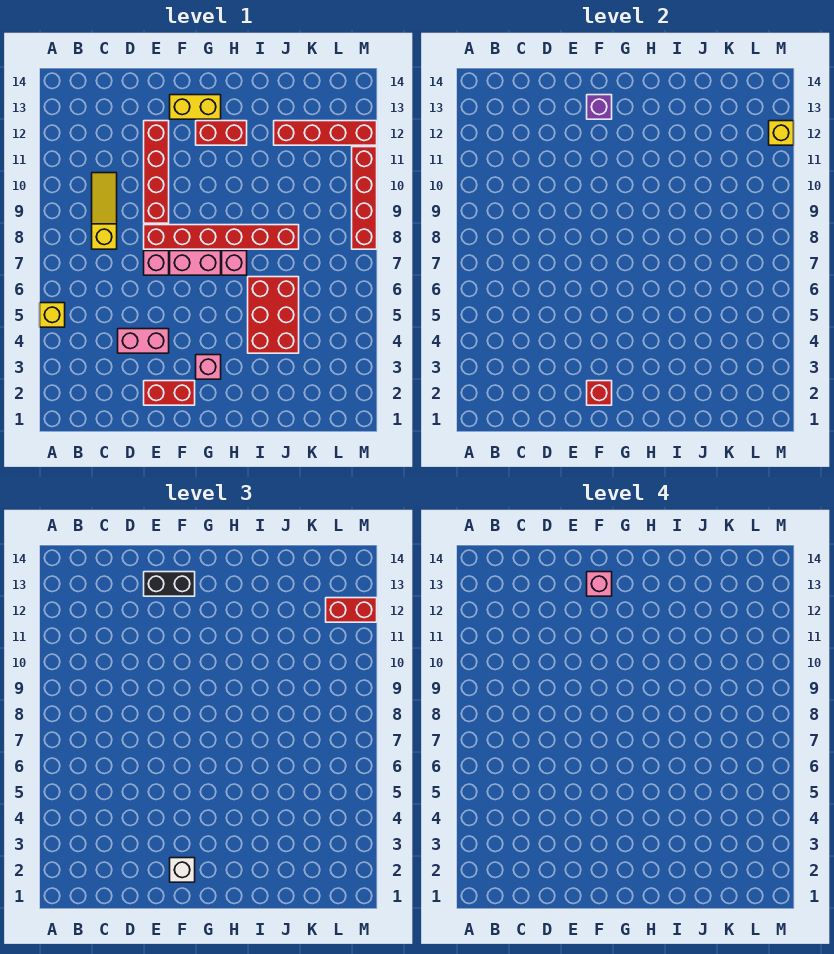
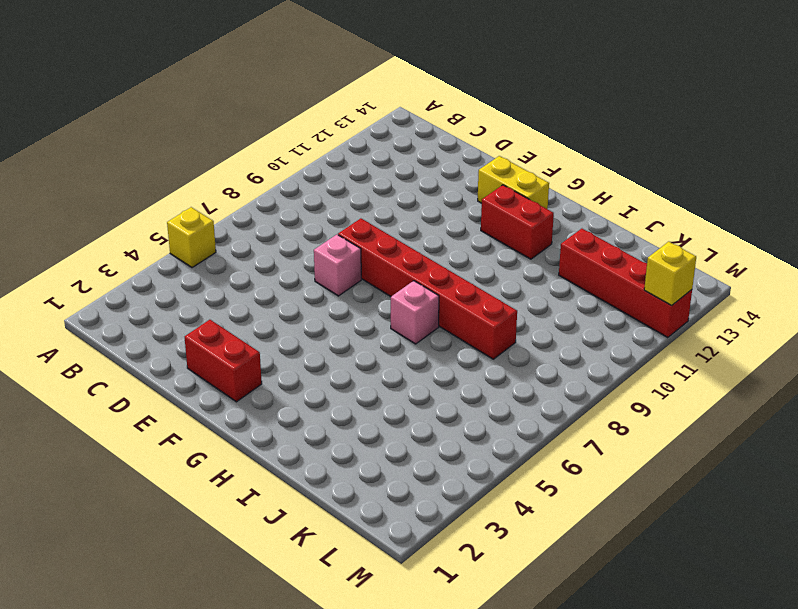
none -> yellow 1x3 slope [92,173,117,249]
none -> pink 1x2 brick [118,329,169,353]
none -> red 1x4 brick [144,121,169,223]

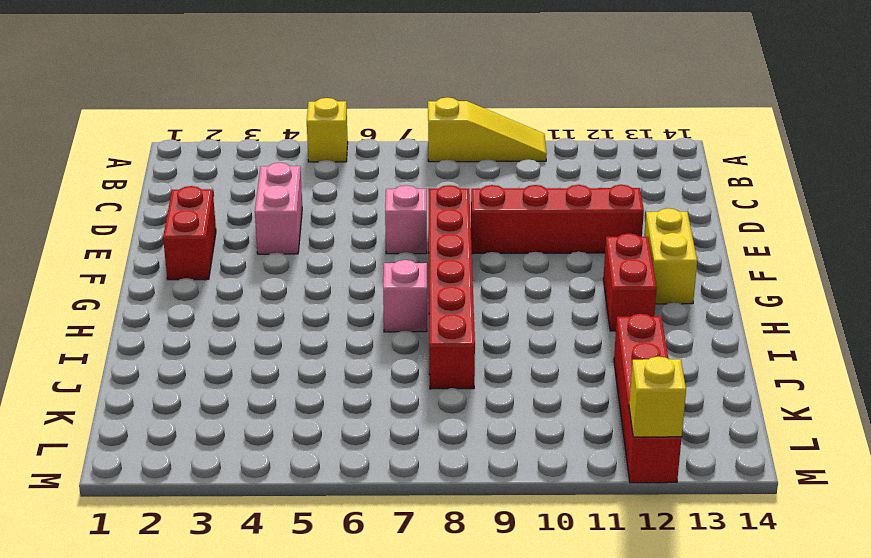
yellow 1x3 slope [428,97,547,162] -> yellow 1x3 slope moved to [92,173,117,249]
none -> pink 1x2 brick [170,251,221,275]
none -> pink 1x1 brick [196,355,221,379]
none -> red 2x3 brick [248,277,299,353]

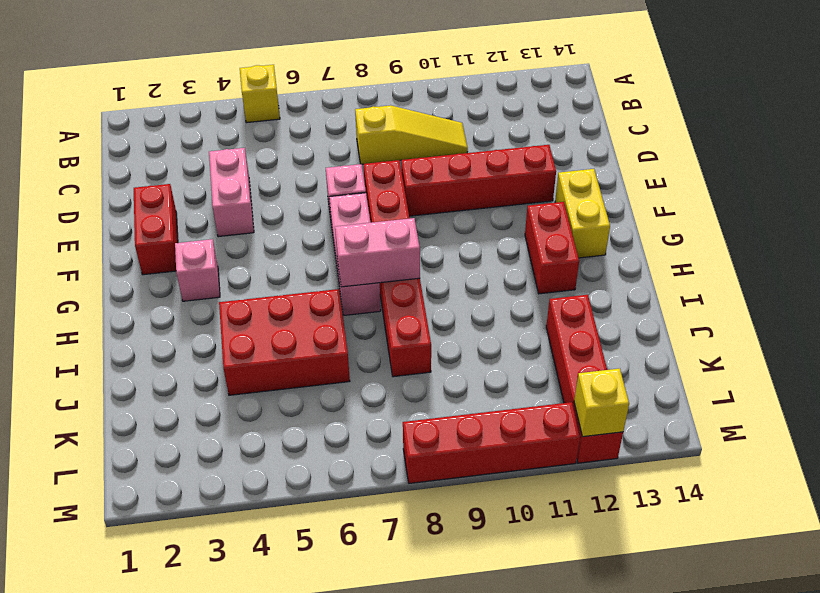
pink 1x2 brick [335,218,420,287] -> none
none -> red 1x1 brick [587,381,612,405]
none -> purple 1x1 brick [587,95,612,119]
none -> black 1x2 brick [144,572,195,596]

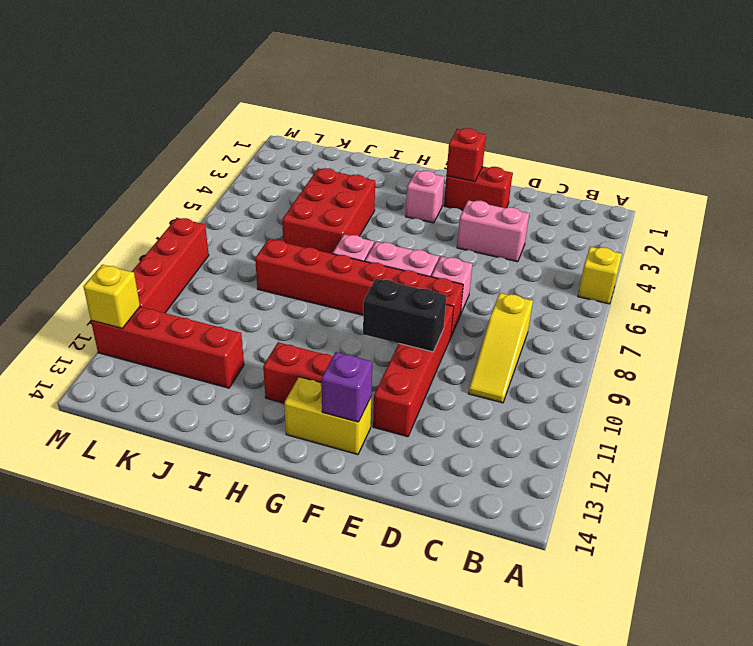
black 1x2 brick [363,279,447,352] -> black 1x2 brick moved to [144,572,195,596]
none -> white 1x1 brick [170,858,195,882]
none -> red 1x2 brick [326,598,377,622]
none -> pink 1x1 brick [587,572,612,596]

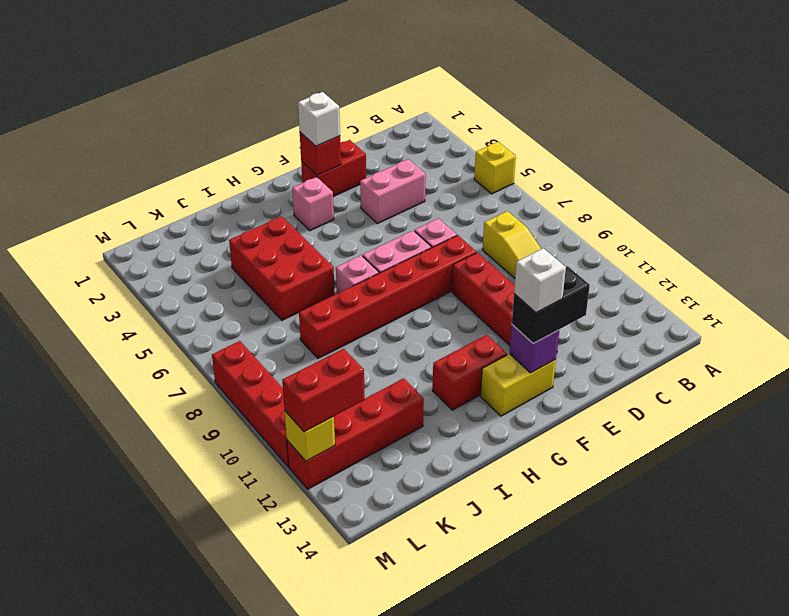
white 1x1 brick [514,248,566,313] -> pink 1x1 brick [587,572,612,596]

